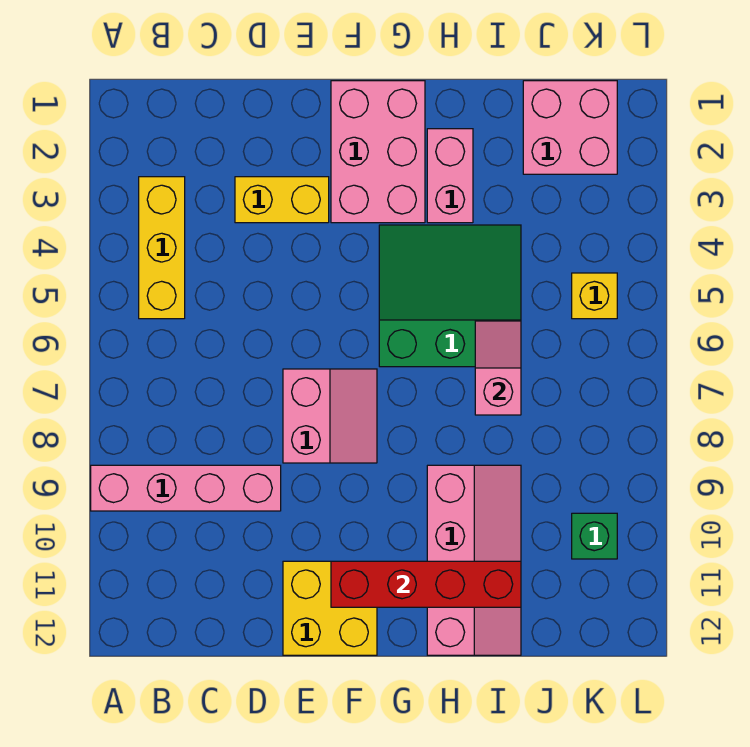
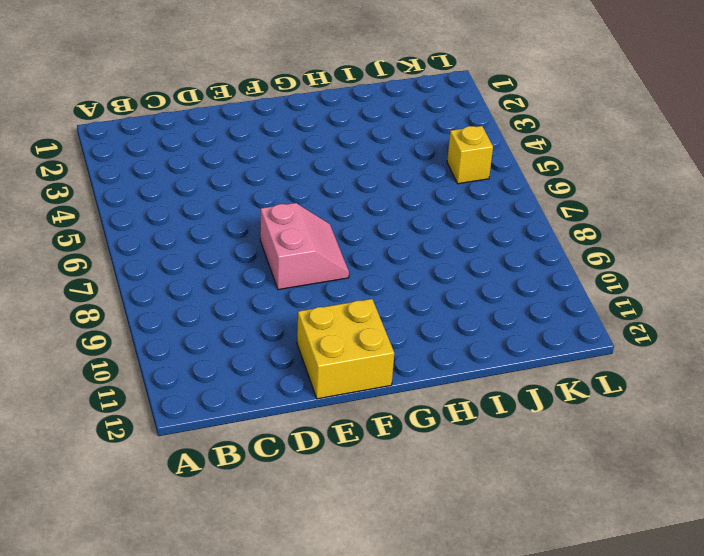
none -> pink 1x4 brick [91,465,281,511]
none -> yellow 1x3 brick [139,177,185,319]
none -> yellow 1x2 brick [235,177,329,223]

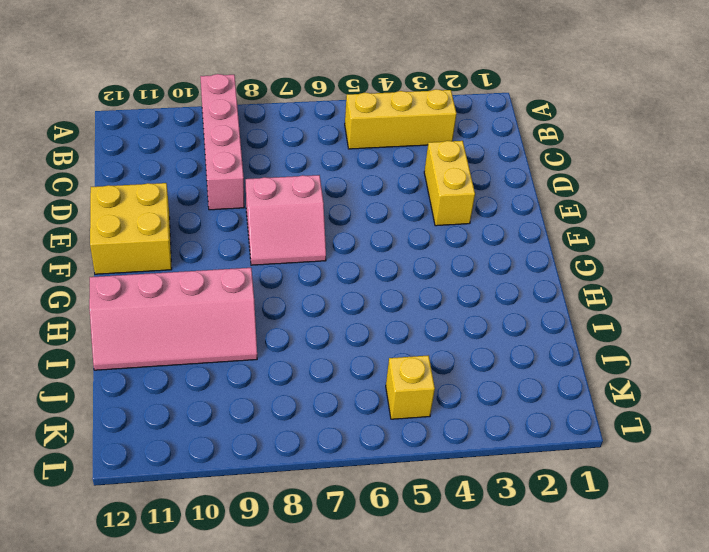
none -> pink 2x3 brick [331,81,425,223]
none -> green 3x3 slope [379,225,521,367]
none -> pink 1x2 brick [427,129,473,223]

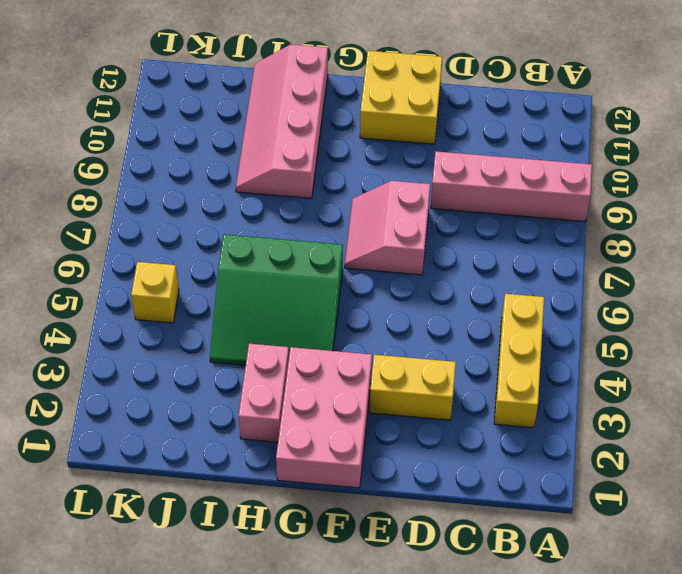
none -> pink 2x2 brick [523,81,617,174]
none -> green 1x1 brick [572,513,617,559]
none -> red 1x4 brick [331,561,521,607]

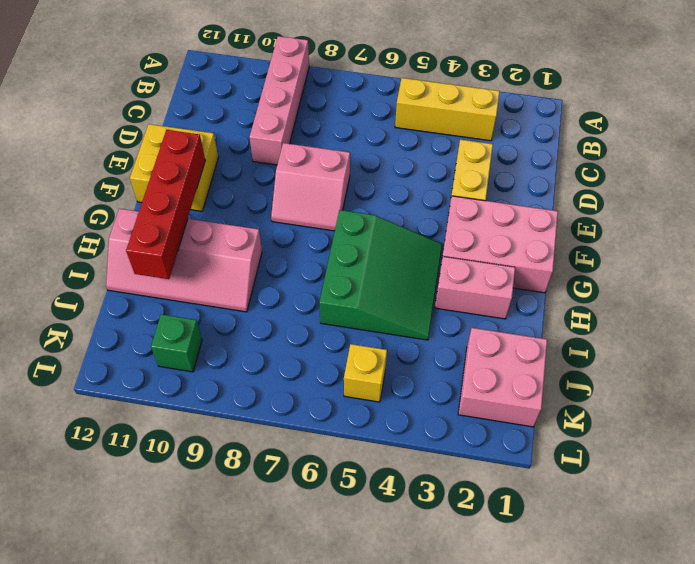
none -> pink 1x2 slope [475,321,521,415]

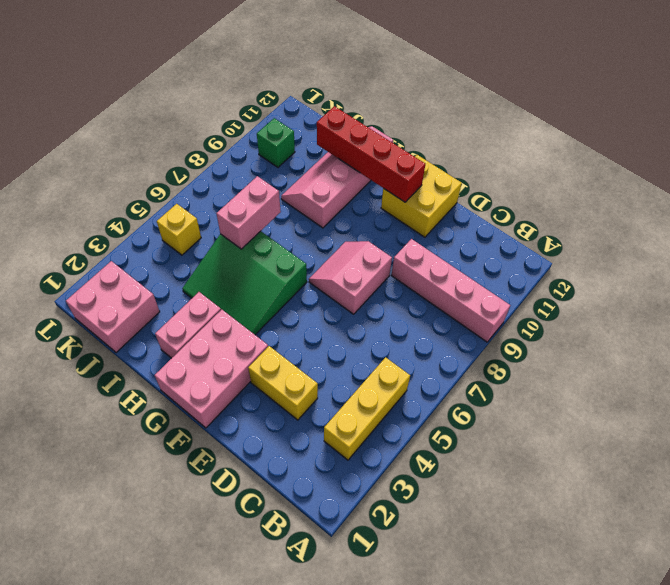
pink 1x2 brick [216,176,281,249] -> pink 1x2 slope [475,321,521,415]

